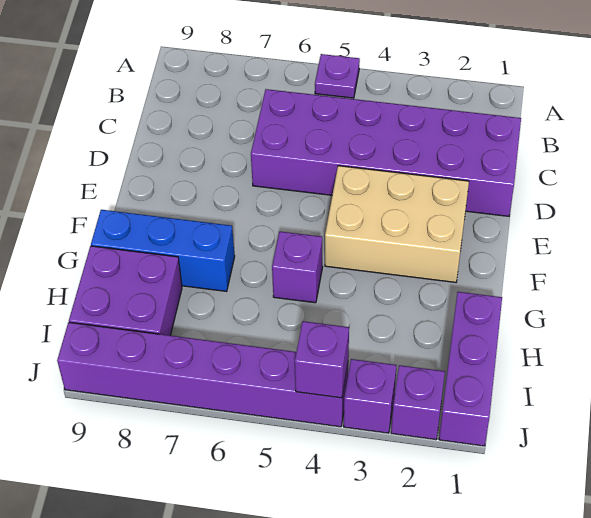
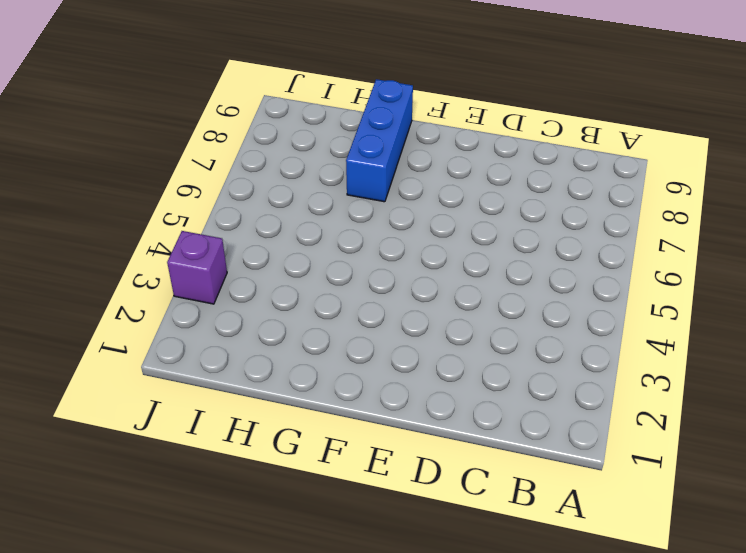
none -> purple 1x1 plate [315,54,360,98]
none -> purple 2x6 brick [251,89,521,216]

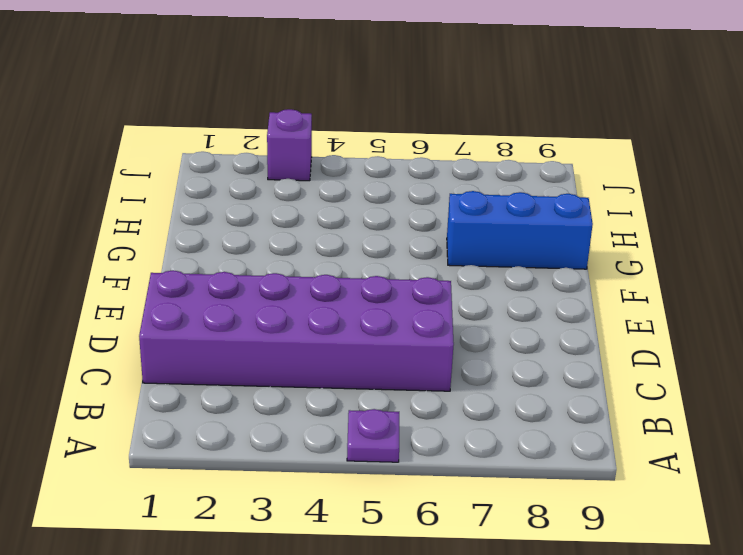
none -> tan 2x3 brick [325,166,469,282]
none -> purple 1x1 brick [272,231,323,303]

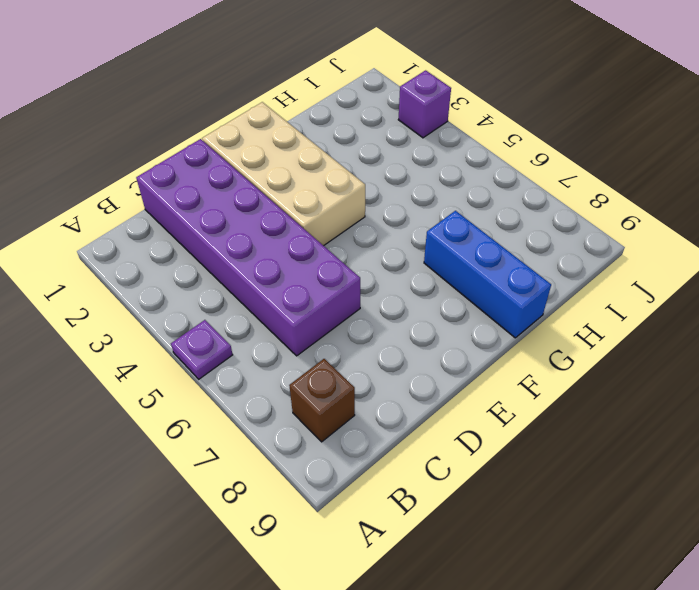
brown 1x1 brick [289,359,355,442] -> none
tan 2x4 brick [202,102,365,246] -> tan 2x3 brick [325,166,469,282]
none -> purple 1x1 brick [272,231,323,303]
none -> purple 1x3 brick [439,292,502,446]

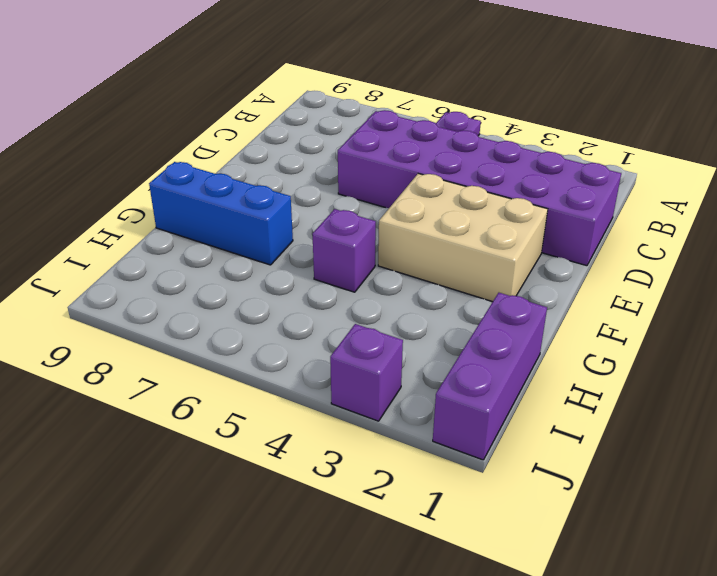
none -> purple 2x2 brick [69,246,182,336]
none -> purple 1x1 brick [391,365,445,440]

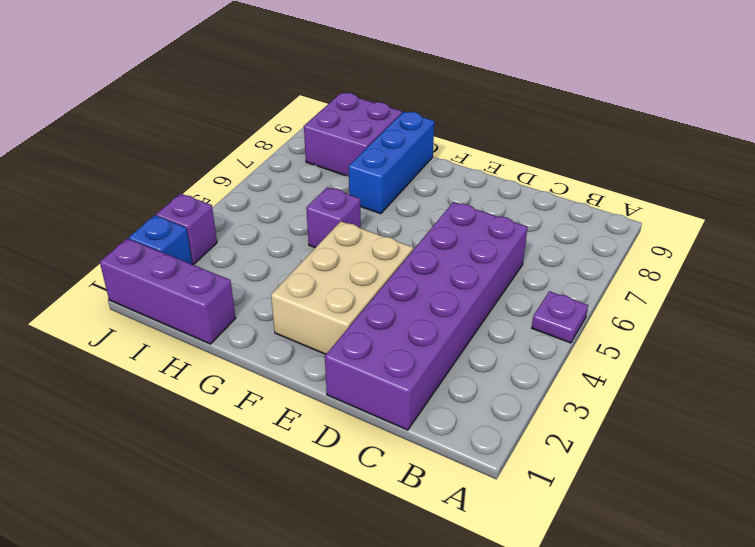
blue 1x1 brick [129,215,192,264] -> purple 1x1 brick [391,365,445,440]
none -> purple 1x6 brick [57,322,348,427]
none -> purple 1x1 brick [295,321,349,398]

